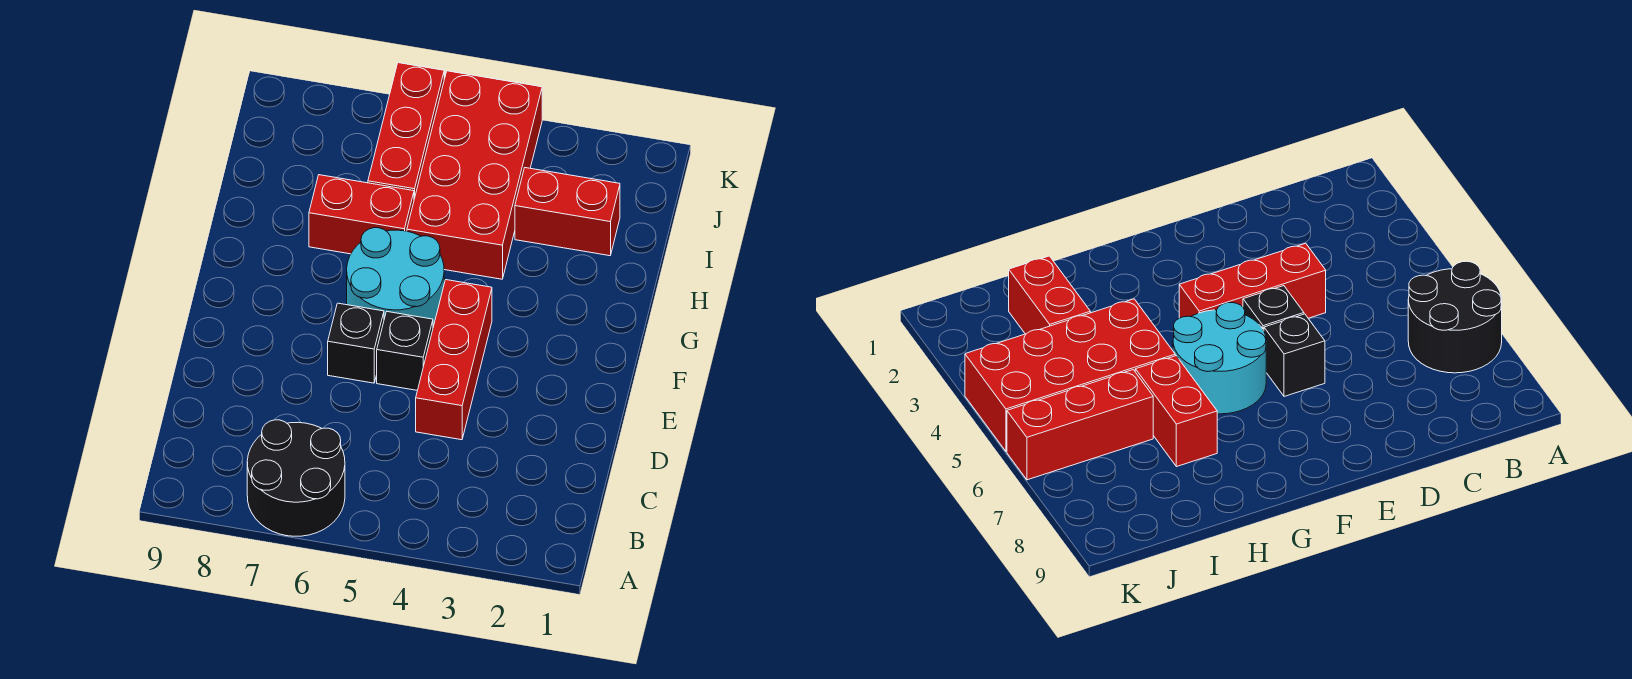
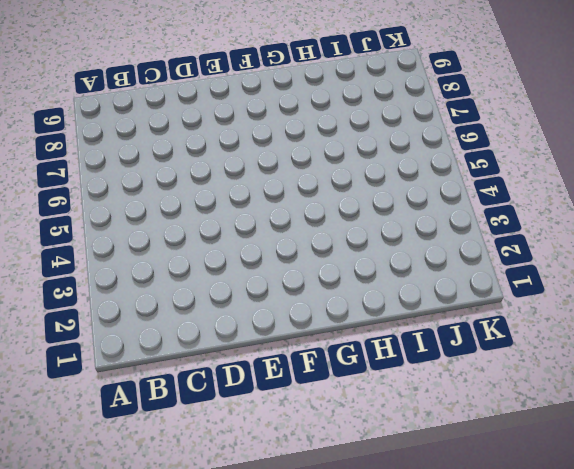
none -> black 2x2 round brick [247,420,345,536]
none -> red 1x3 brick [416,280,492,440]

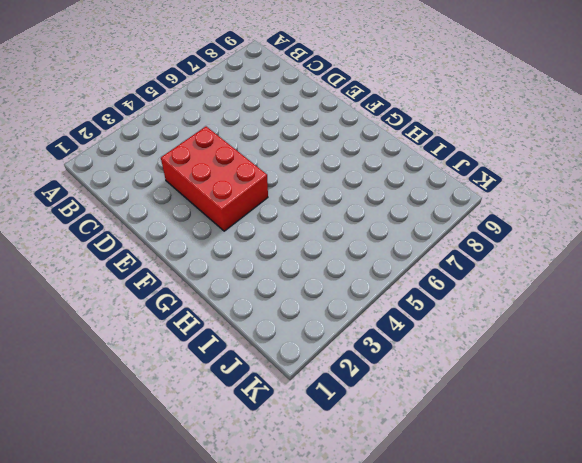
red 2x3 brick [161,126,268,231] -> red 1x3 brick [416,280,492,440]
none -> black 2x2 round brick [247,420,345,536]
none -> black 1x1 brick [377,312,433,390]

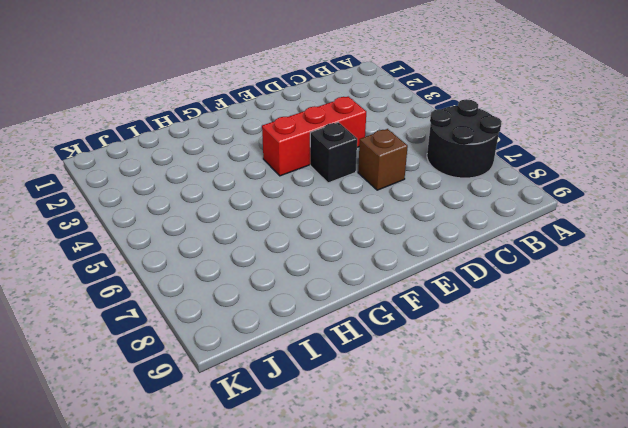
brown 1x1 brick [358,129,408,190] -> none
none -> black 1x1 brick [328,303,384,383]
none -> cyan 2x2 round brick [347,228,444,327]

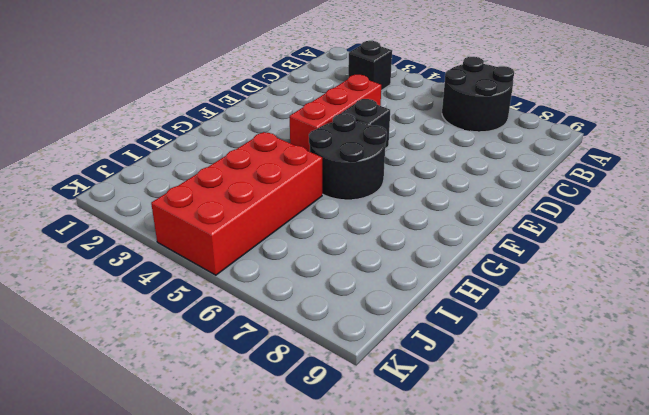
black 1x1 brick [348,41,392,91] -> black 1x1 brick moved to [328,303,384,383]
black 2x2 round brick [309,114,387,200] -> cyan 2x2 round brick [347,228,444,327]
none -> red 1x2 brick [309,175,414,254]
none -> red 1x2 brick [515,168,620,256]

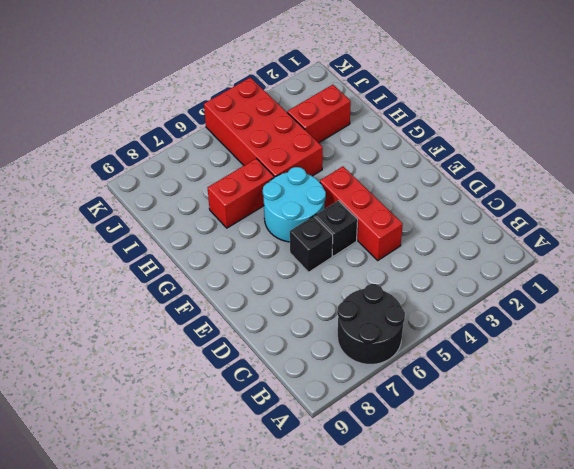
none -> red 1x3 brick [368,63,444,199]

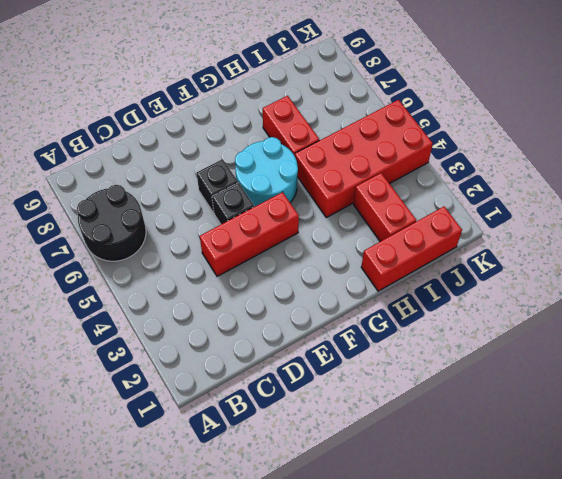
red 1x3 brick [361,207,462,291] -> red 1x3 brick moved to [368,63,444,199]

